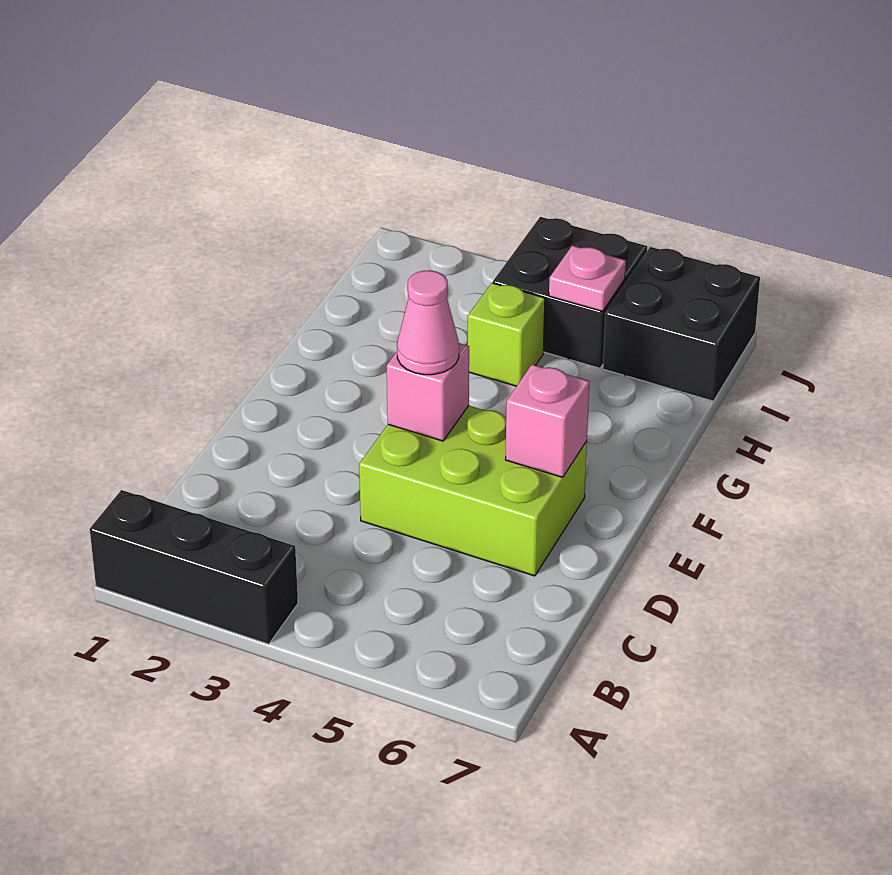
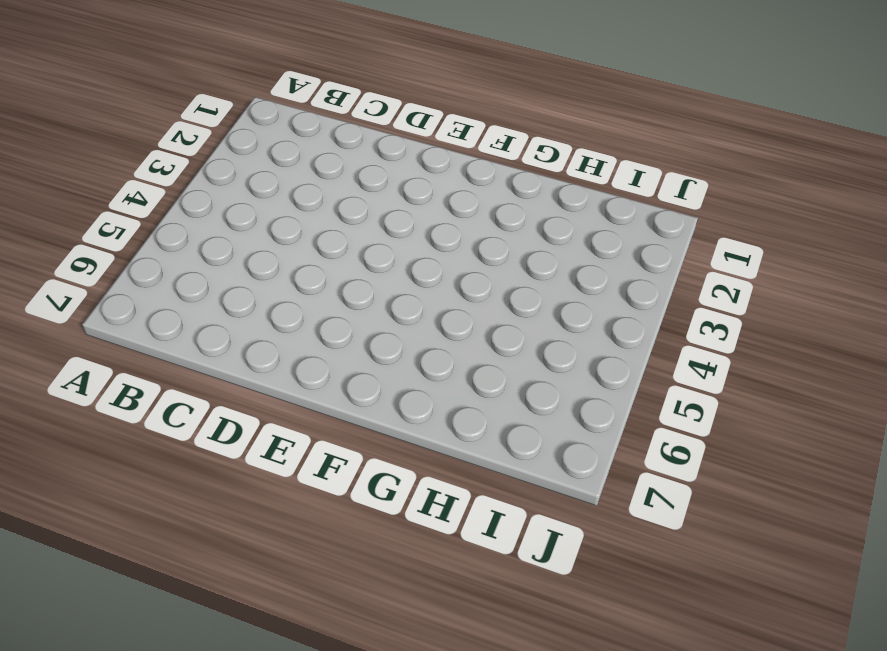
none -> black 1x3 brick [90,490,298,644]
none -> lime 2x3 brick [359,406,587,576]

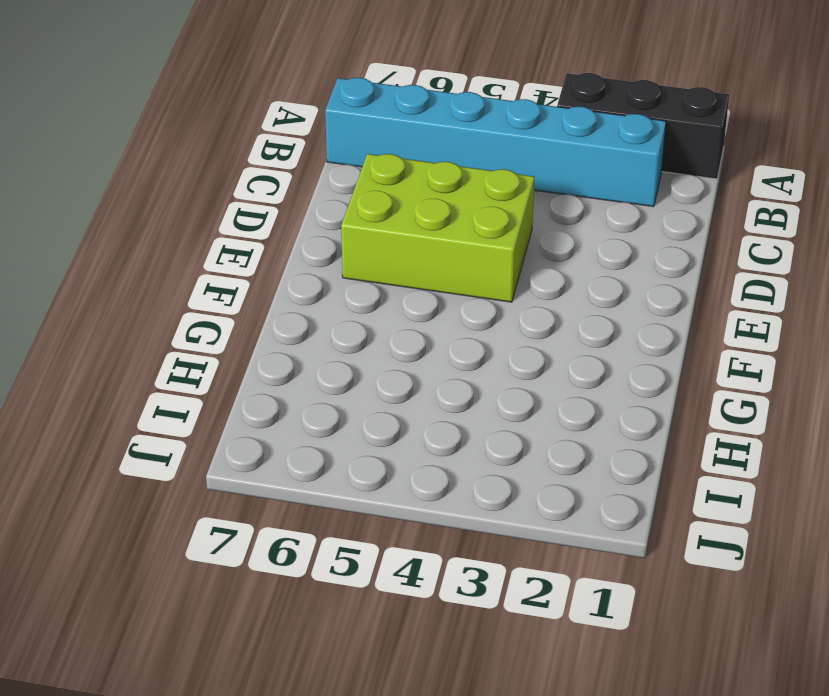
cyan 1x6 brick [325,78,666,207] -> none
none -> lime 1x1 brick [468,283,545,386]
none -> black 2x2 brick [493,217,647,368]

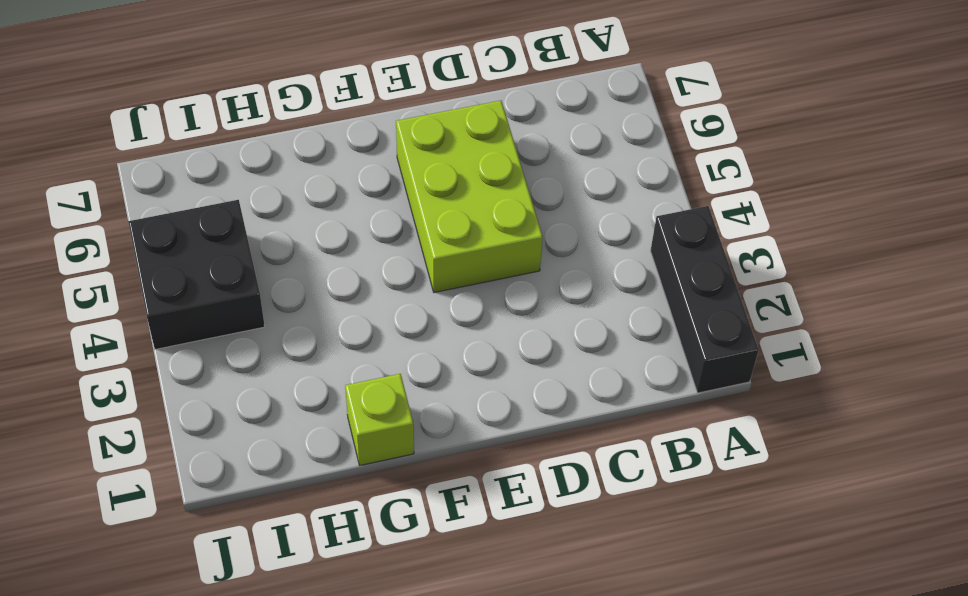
lime 1x1 brick [345,374,414,465] -> lime 1x1 brick moved to [468,283,545,386]
none -> black 2x2 brick [603,247,760,401]
none -> pink 1x1 brick [387,343,469,441]

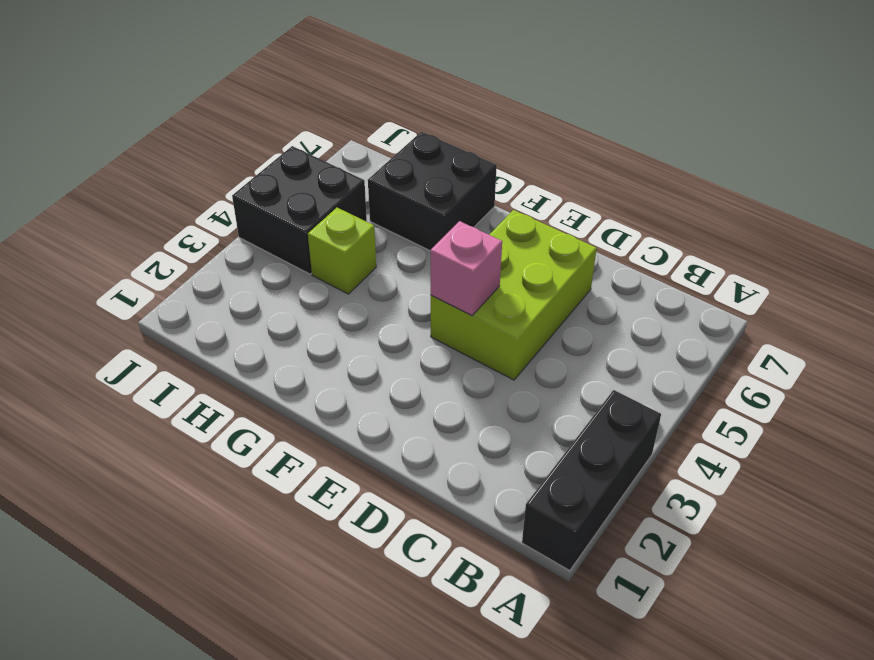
black 2x2 brick [368,132,497,251] -> black 2x2 brick moved to [603,247,760,401]
none -> pink 1x1 brick [505,364,589,477]
none -> pink 1x1 plate [549,245,626,311]

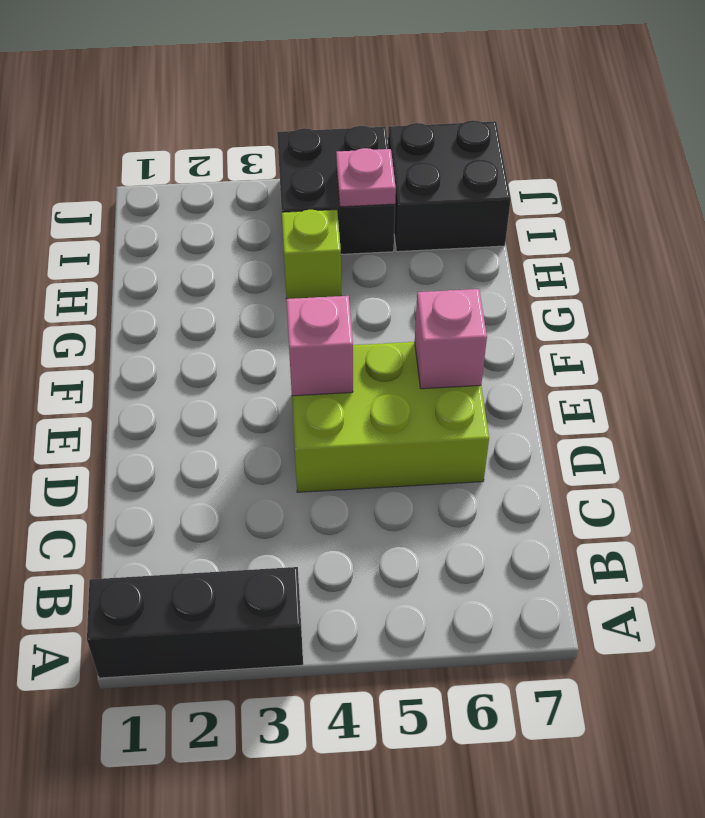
none -> pink 1x1 cone [397,270,459,375]

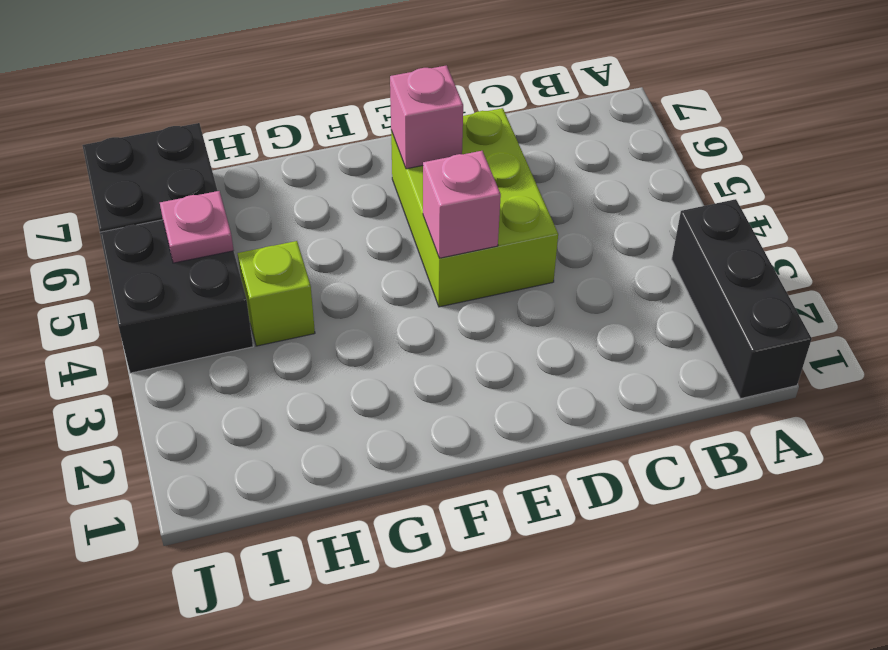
none -> pink 1x1 cone [397,270,459,375]

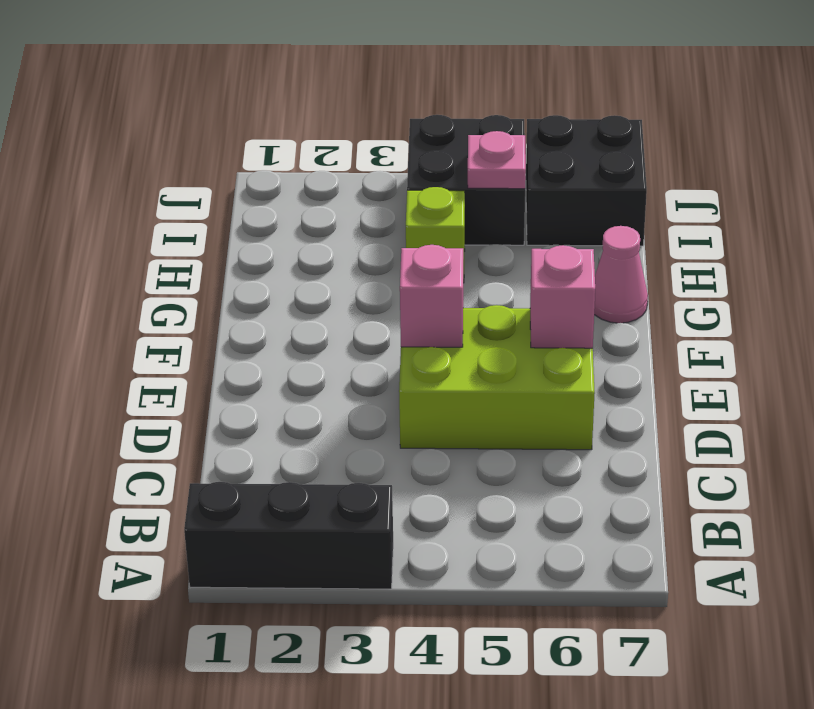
pink 1x1 cone [594,226,648,323] -> pink 1x1 cone moved to [397,270,459,375]

